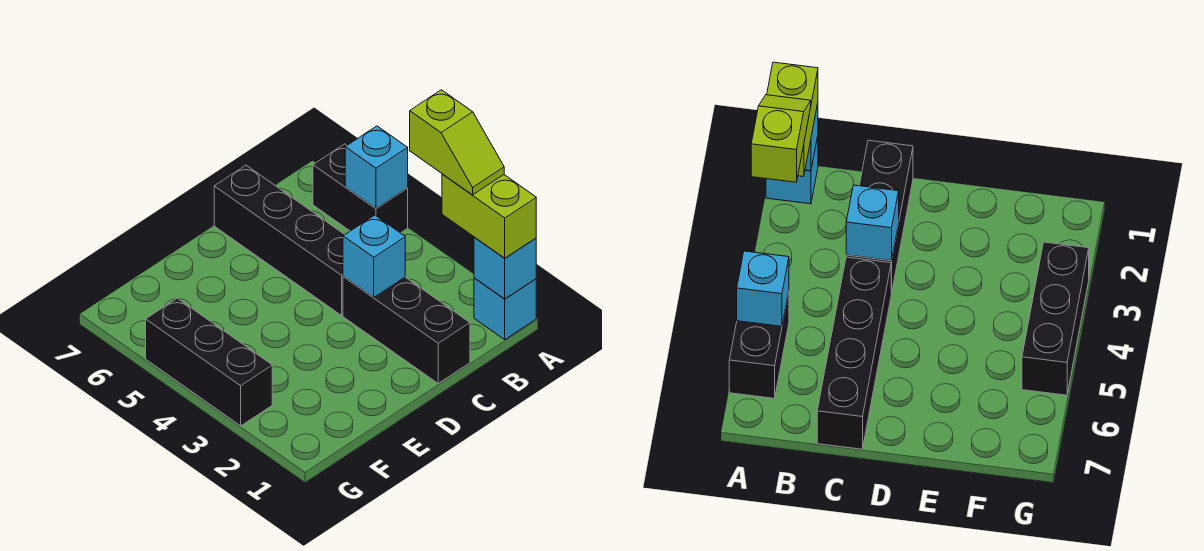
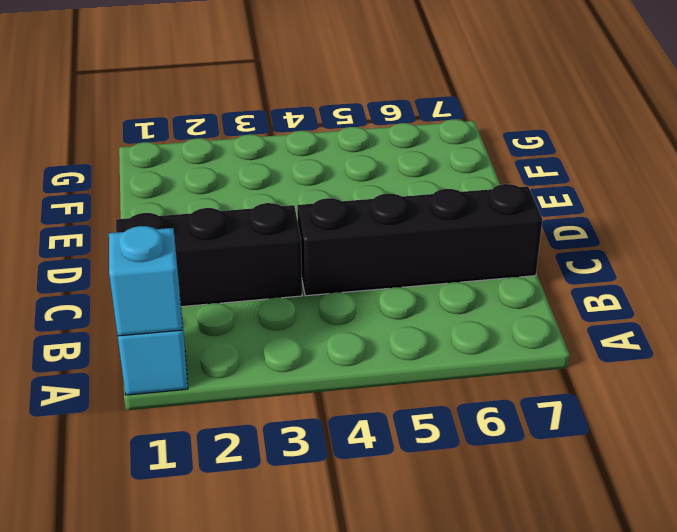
none -> black 1x2 brick [313,144,408,233]
none -> black 1x3 brick [146,298,272,426]

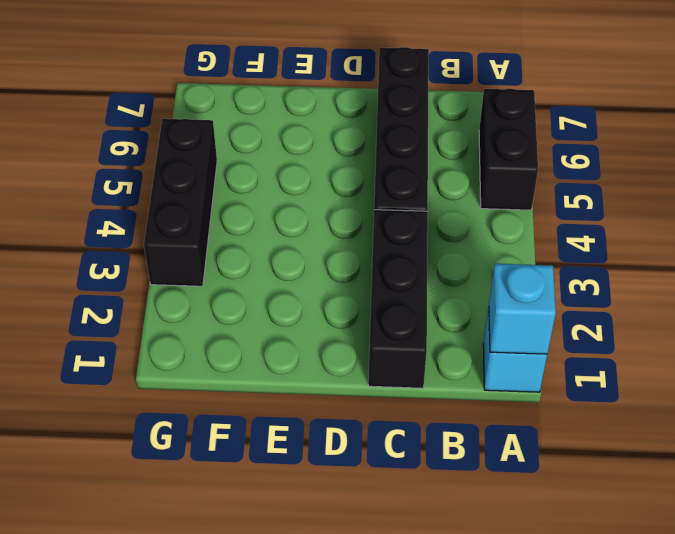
none -> cyan 1x1 brick [345,126,408,208]
none -> cyan 1x1 brick [343,215,405,297]

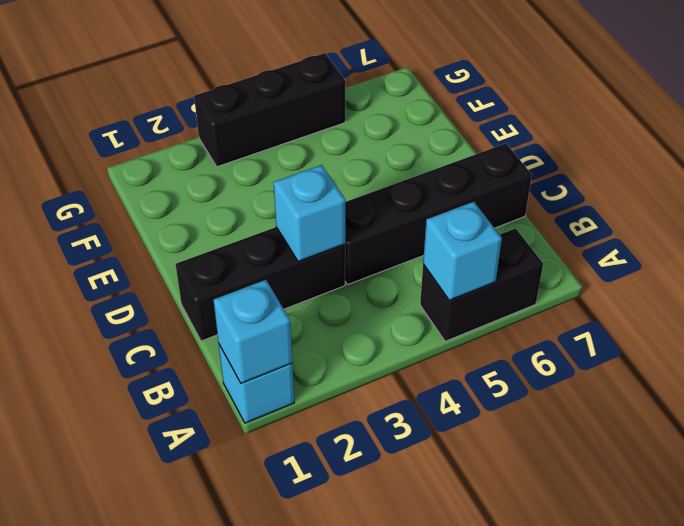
none -> lime 1x2 brick [442,174,536,258]
none -> lime 1x2 slope [410,90,504,195]

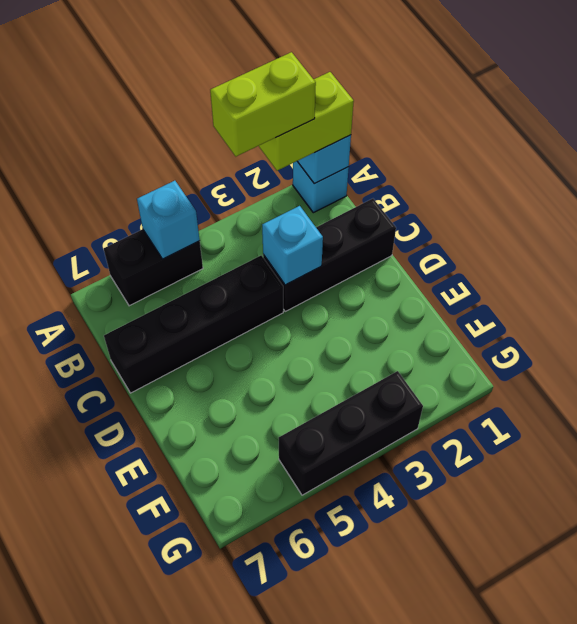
lime 1x2 brick [210,52,316,156] -> lime 1x2 slope [410,90,504,195]

